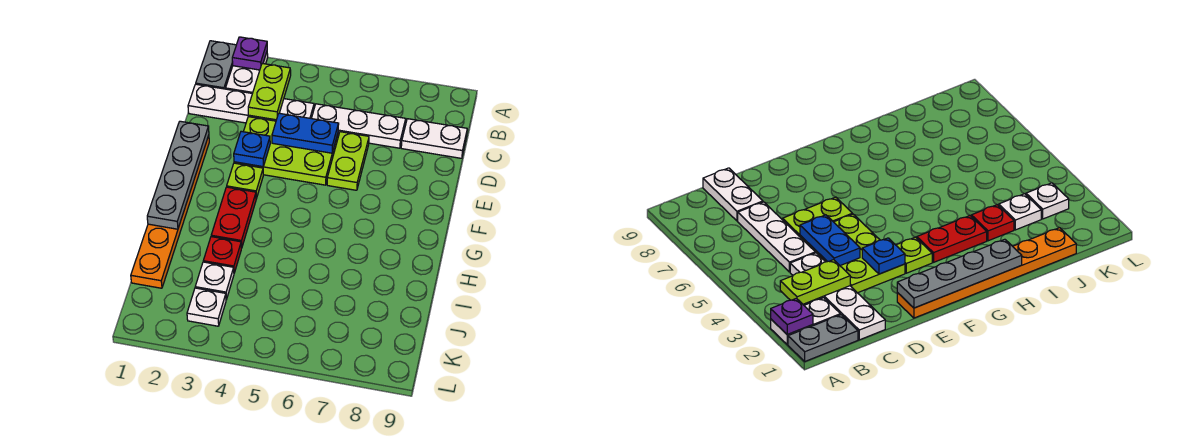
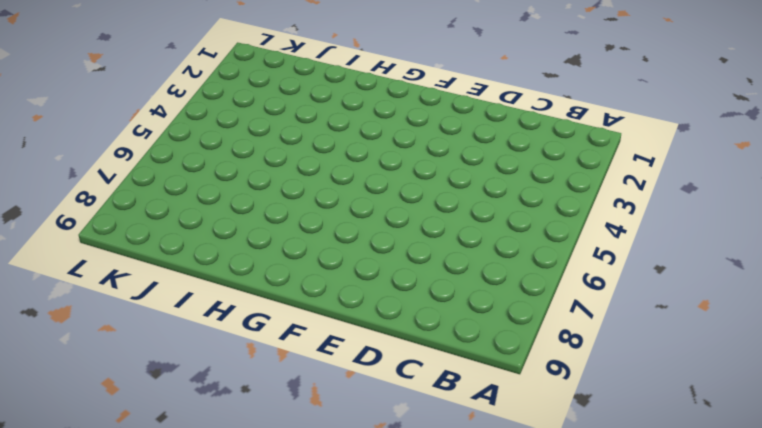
none -> grey 1x2 plate [196,41,236,89]
none -> white 1x2 plate [226,52,268,93]
none -> white 1x4 plate [188,84,314,123]

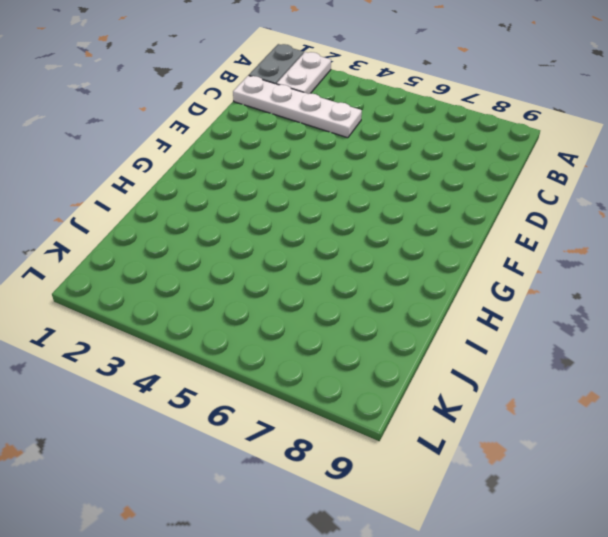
none -> white 1x3 plate [311,104,406,148]
none -> white 1x2 plate [401,119,467,158]
none -> lime 2x3 plate [234,117,338,185]

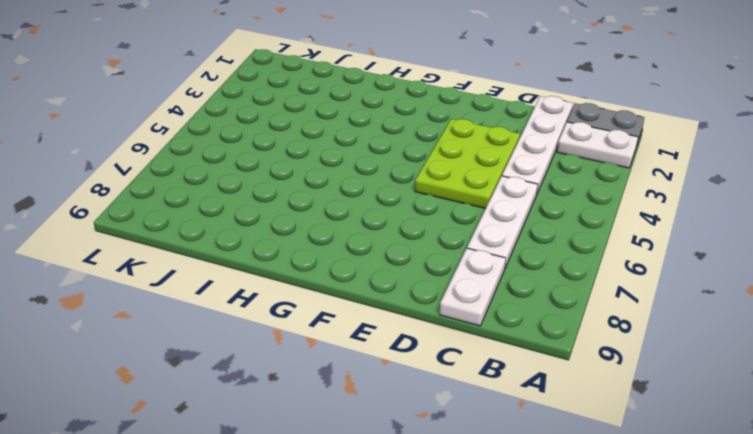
none -> lime 1x2 plate [327,132,369,190]
none -> orange 1x6 plate [131,135,209,288]
none -> lime 1x1 plate [227,163,263,199]

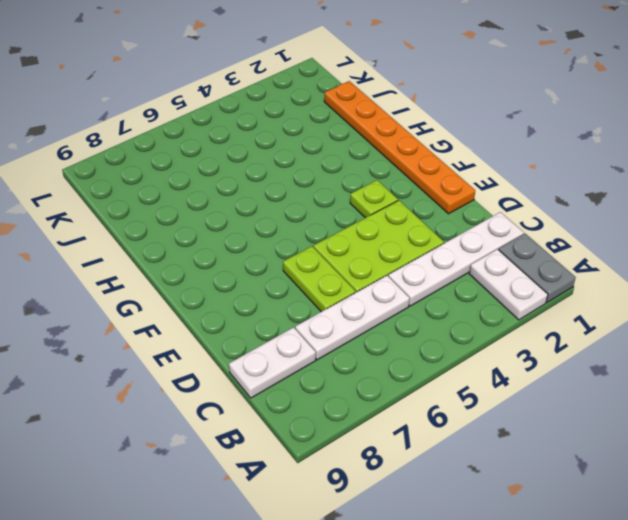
none -> red 1x2 plate [211,187,256,248]
none -> red 1x1 plate [203,237,241,273]
none -> white 1x1 plate [195,262,234,300]

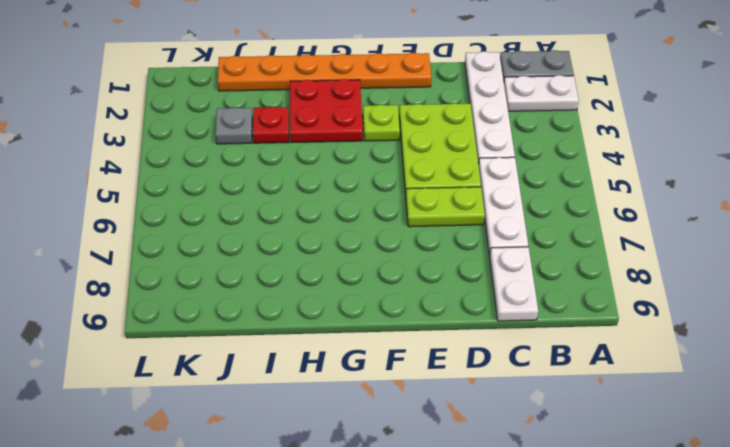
red 2x2 plate [290,79,363,143] -> red 1x2 plate [211,187,256,248]
grey 1x1 plate [216,108,252,144] -> white 1x1 plate [195,262,234,300]
none -> white 1x1 plate [187,288,226,326]
none -> purple 1x1 plate [232,37,267,70]
none -> lime 1x2 plate [248,63,291,120]

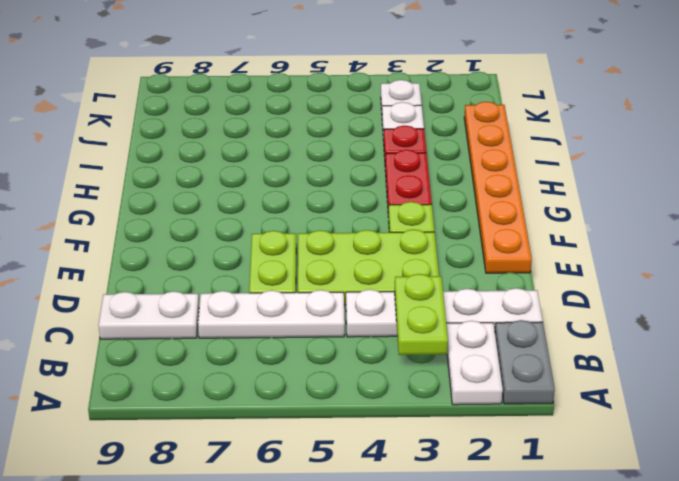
none -> purple 1x1 plate [232,37,267,70]
none -> blue 1x2 plate [272,113,339,153]
none -> grey 1x4 plate [147,121,209,229]

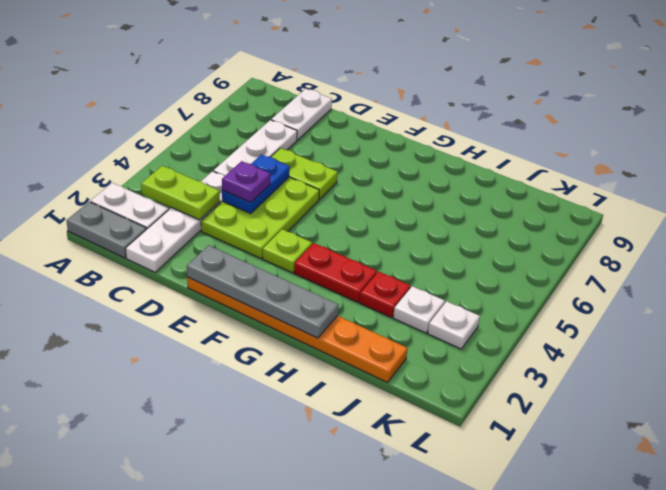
purple 1x1 plate [222,161,270,202] -> purple 1x1 plate moved to [232,37,267,70]
none -> blue 1x1 plate [234,131,270,167]

